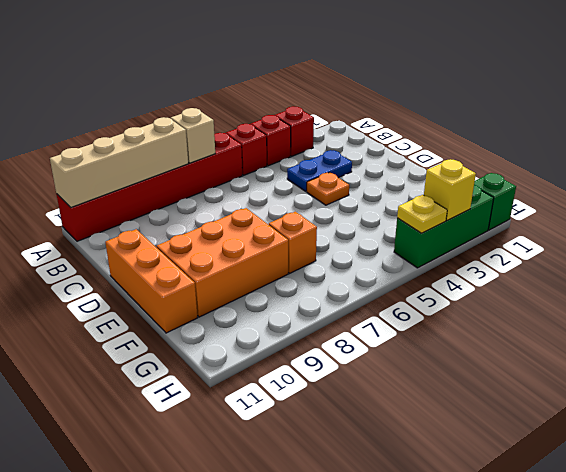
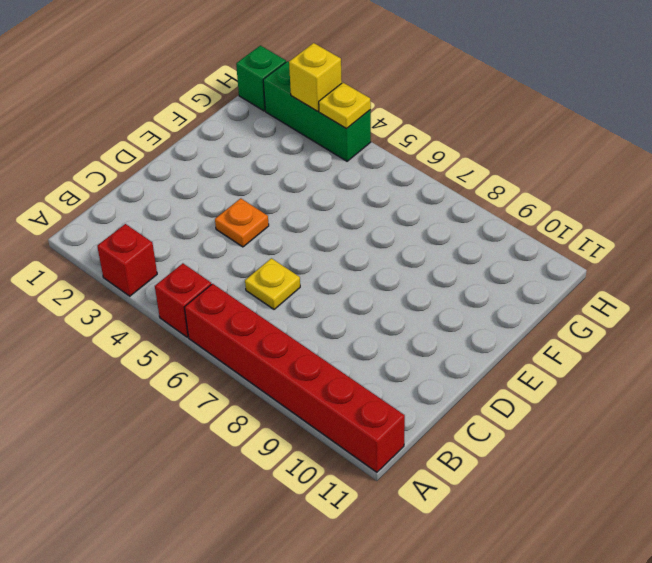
yellow 1x1 plate [245,258,300,309] -> none
none -> red 1x1 brick [251,115,291,166]
none -> blue 1x2 plate [287,150,352,191]
none -> orange 1x3 brick [105,229,198,333]

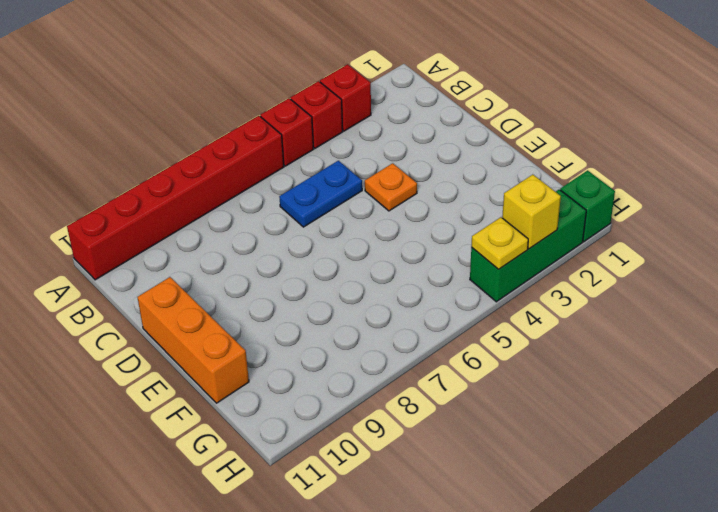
blue 1x2 plate [279,161,362,227] -> blue 1x2 plate moved to [287,150,352,191]
none -> orange 2x3 brick [157,208,288,317]
none -> orange 1x1 brick [269,212,317,273]
none -> tan 1x1 brick [171,108,215,163]

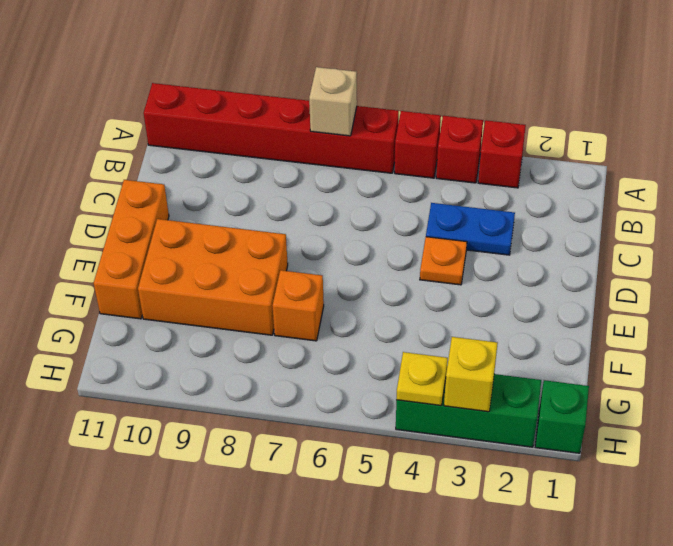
none -> tan 1x4 brick [50,117,188,208]

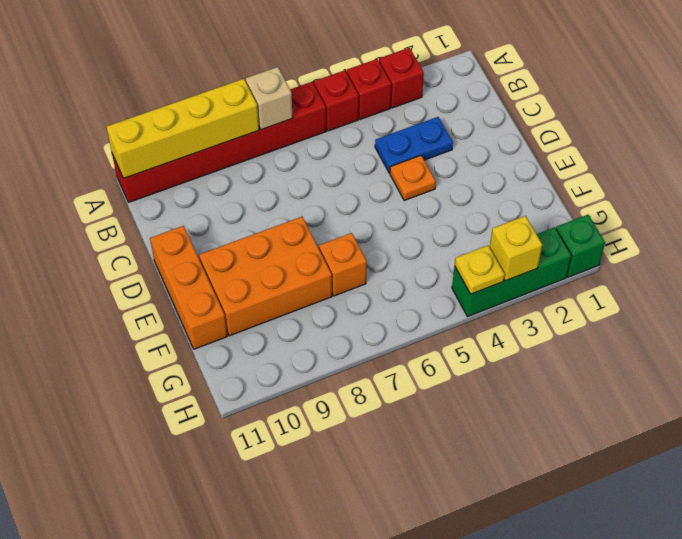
yellow 1x4 brick [107,79,259,178] -> tan 1x4 brick [50,117,188,208]

